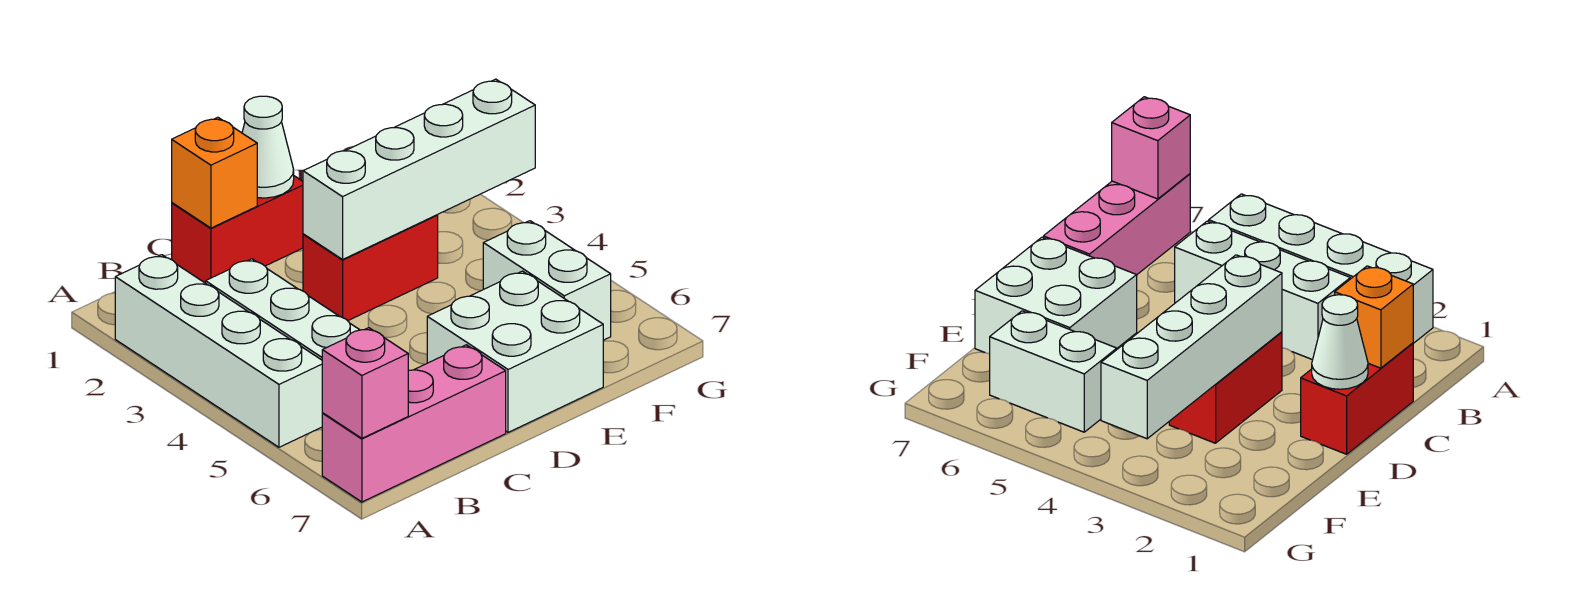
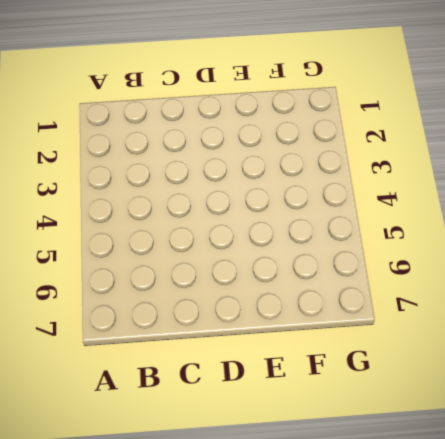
none -> white 1x4 brick [115,255,322,447]
none -> pink 1x3 brick [322,345,506,502]

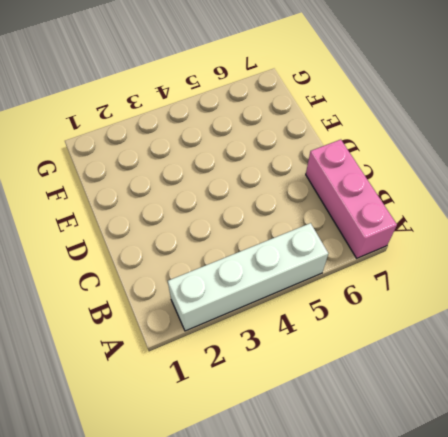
none -> white 1x3 brick [206,259,359,360]
none -> red 1x2 brick [172,176,303,283]

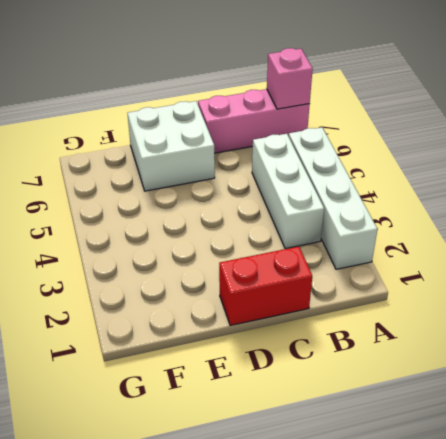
none -> red 1x2 brick [303,215,438,321]
none -> white 1x2 brick [483,221,611,340]

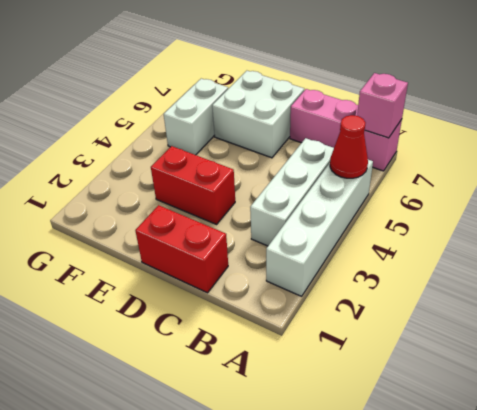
red 1x1 cone [330,115,368,178] -> none
none -> orange 1x1 brick [172,117,257,228]
none -> white 1x1 cone [242,96,294,198]

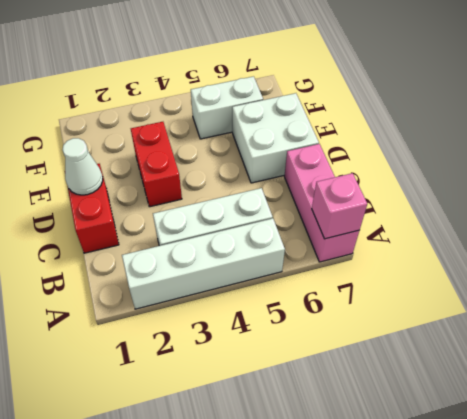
none -> orange 1x1 brick [172,117,257,228]
none -> white 1x4 brick [303,79,535,259]

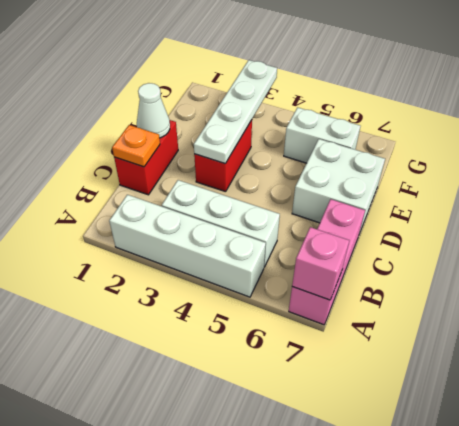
orange 1x1 plate [112,125,160,167] -> orange 1x1 brick [172,117,257,228]
white 1x4 plate [194,60,277,163] -> white 1x4 brick [303,79,535,259]

